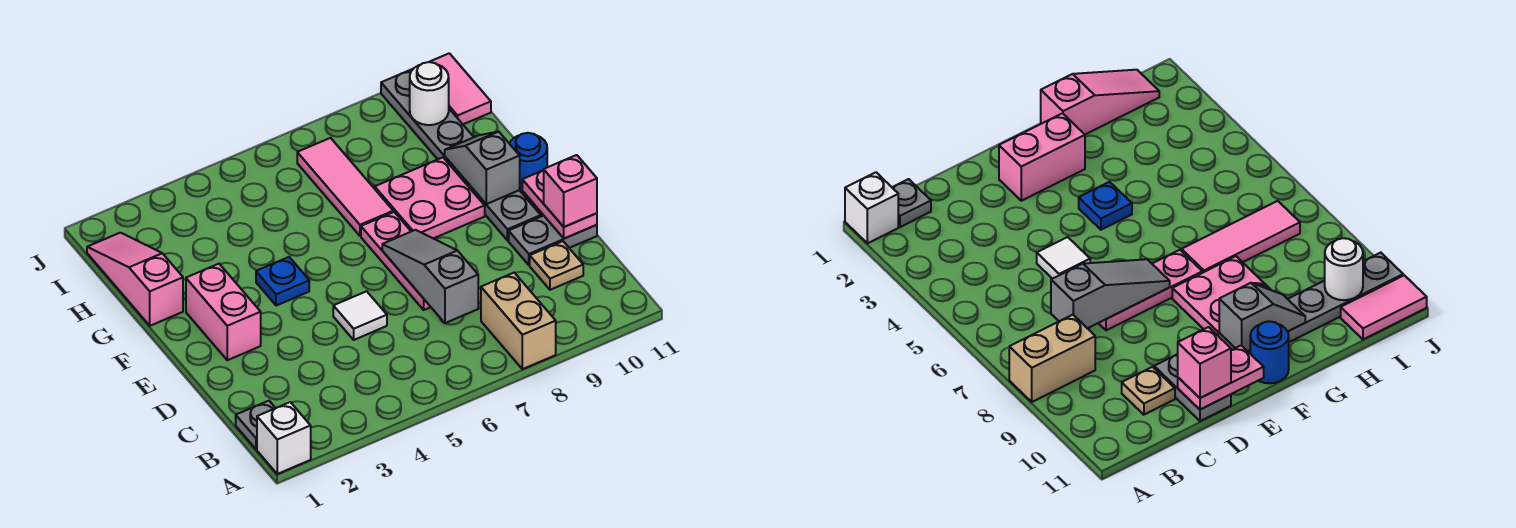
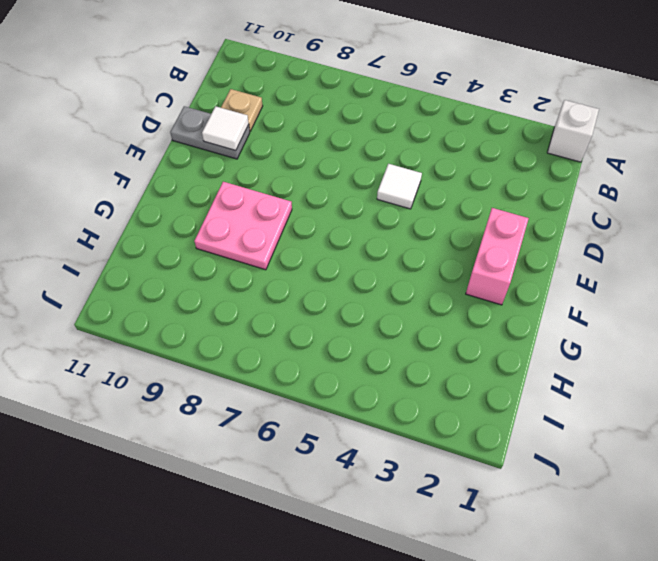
white 1x1 tile [202,106,249,151] -> none
none -> tan 1x2 brick [481,273,556,369]
none -> grey 1x1 plate [236,401,275,449]
none -> pink 1x3 plate [361,212,430,310]

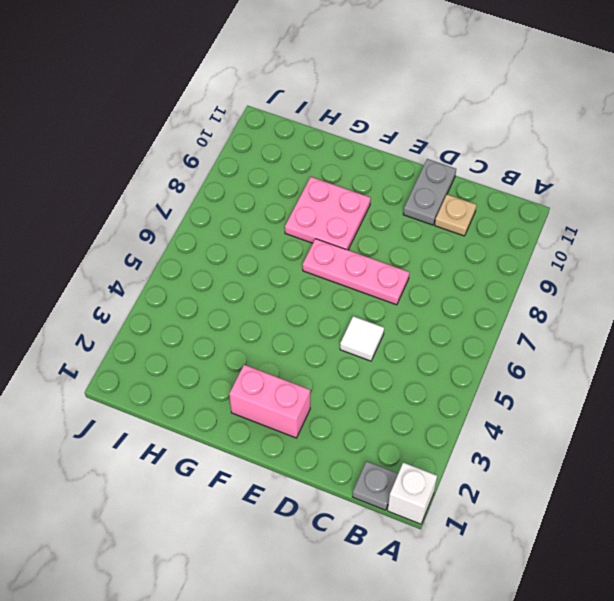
none -> tan 1x2 brick [481,273,556,369]
none -> grey 1x6 plate [381,69,541,241]
none -> blue 1x1 plate [256,257,309,306]

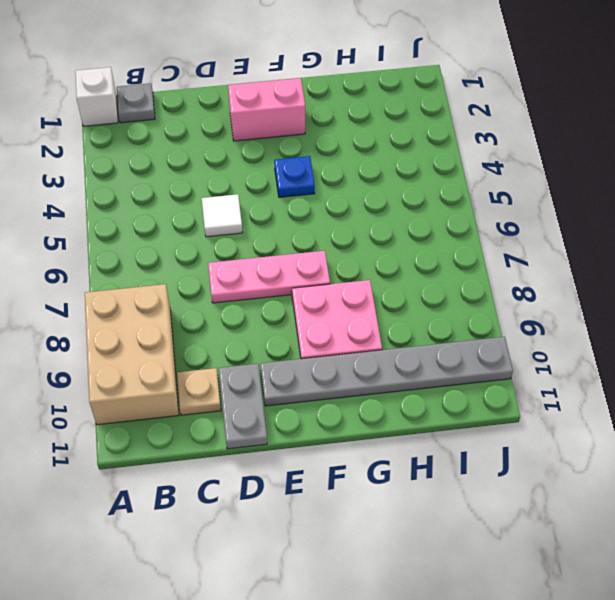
tan 2x3 brick [85,284,179,425] -> tan 1x2 brick [481,273,556,369]
none -> blue 1x1 round brick [509,133,547,196]
none -> pink 1x3 slope [87,233,183,326]
none -> pink 1x3 tile [297,138,393,236]

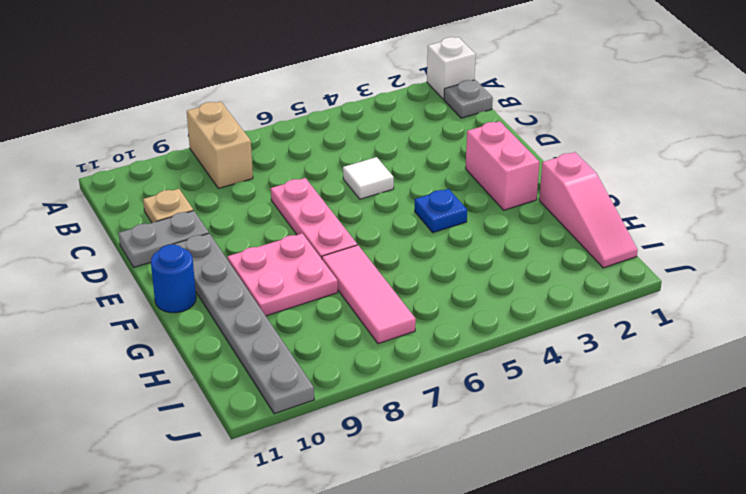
none -> pink 1x2 tile [430,53,491,124]
none -> grey 1x3 slope [382,230,478,323]
none -> pink 1x2 plate [522,170,597,239]

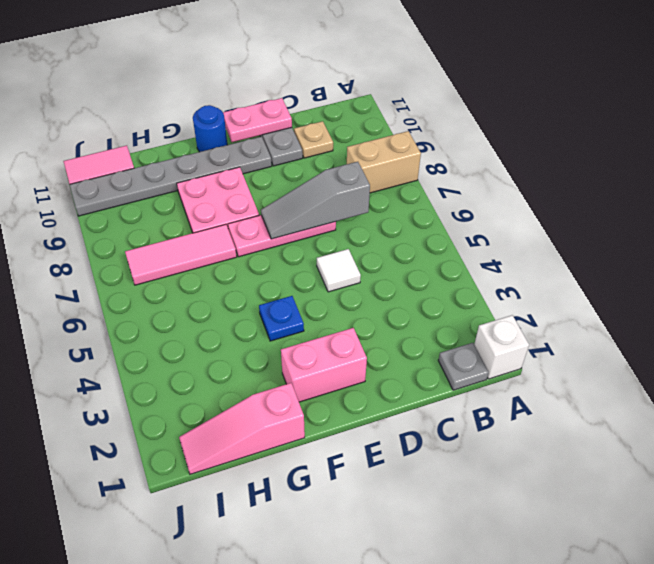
none -> grey 1x2 slope [445,132,520,204]
none -> white 1x1 round brick [410,62,449,125]
none -> pink 1x1 brick [544,155,597,227]

